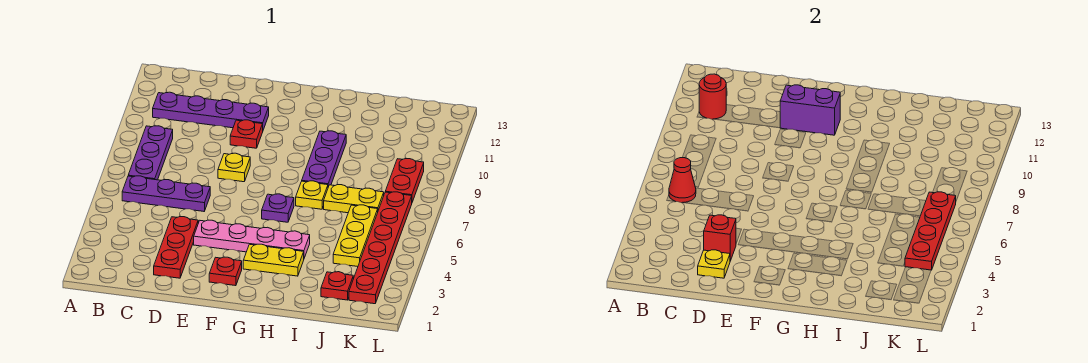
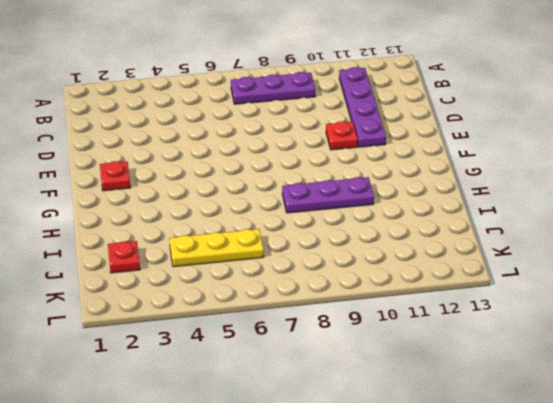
none -> purple 1x3 plate [122,176,210,211]
none -> red 1x3 plate [154,217,198,278]
none -> pink 1x4 plate [194,220,310,258]

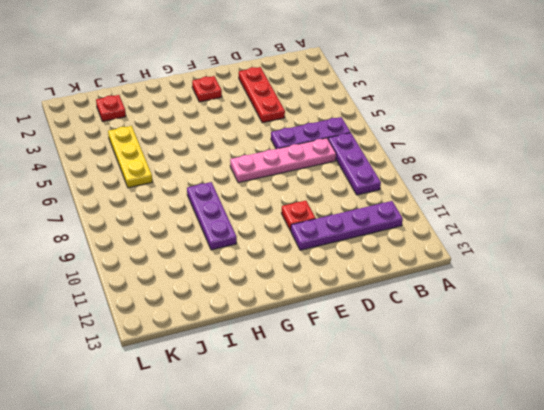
pink 1x4 plate [230,138,336,183] -> pink 1x4 plate moved to [194,220,310,258]
none -> yellow 1x1 plate [218,153,250,182]
none -> yellow 1x2 plate [243,244,304,276]
none -> purple 1x1 plate [262,194,294,222]

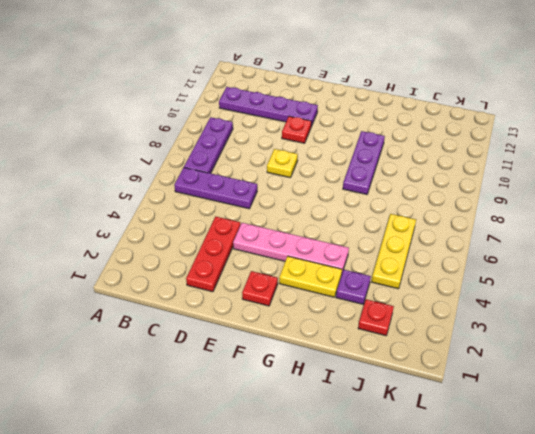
purple 1x1 plate [336,270,371,304] -> purple 1x1 plate moved to [262,194,294,222]
none -> yellow 1x1 plate [296,181,328,209]
none -> yellow 1x2 plate [324,185,384,213]
none -> red 1x6 plate [349,192,412,304]

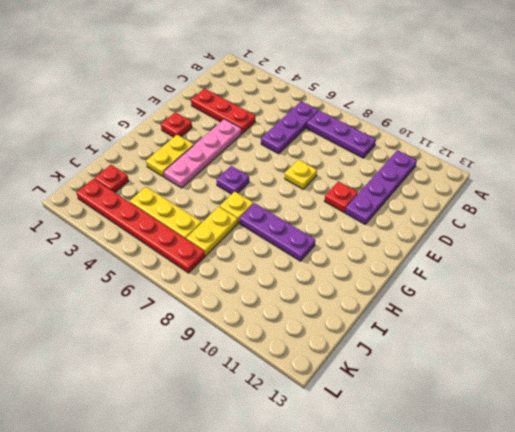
none -> red 1x2 plate [385,159,424,202]
none -> red 1x1 cone [669,158,696,203]
none -> red 1x1 round brick [699,74,726,119]

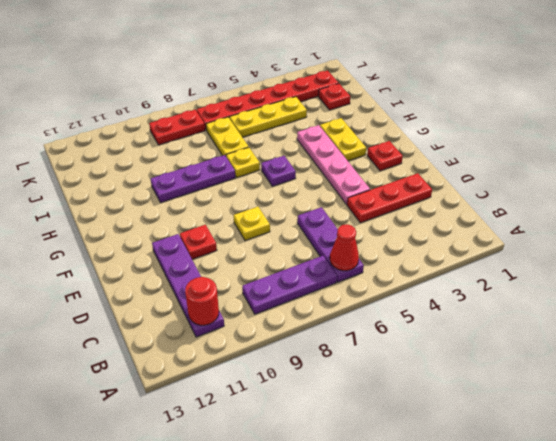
none -> yellow 1x1 plate [698,250,730,278]
none -> red 1x1 brick [704,215,736,261]
none -> purple 1x2 brick [780,85,840,135]

